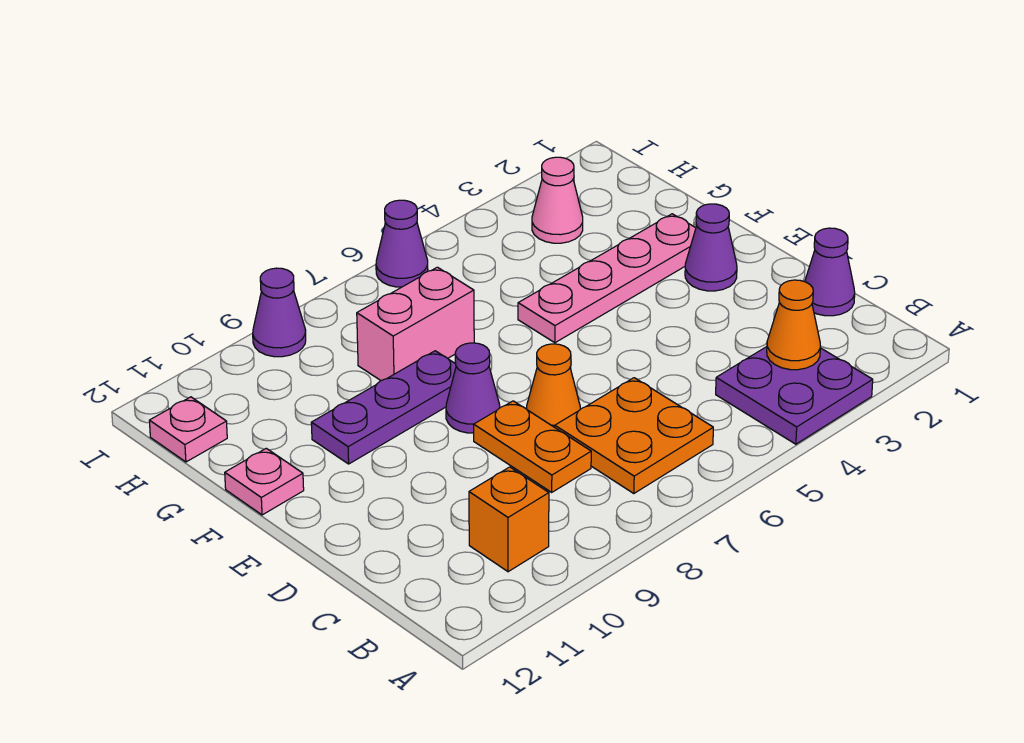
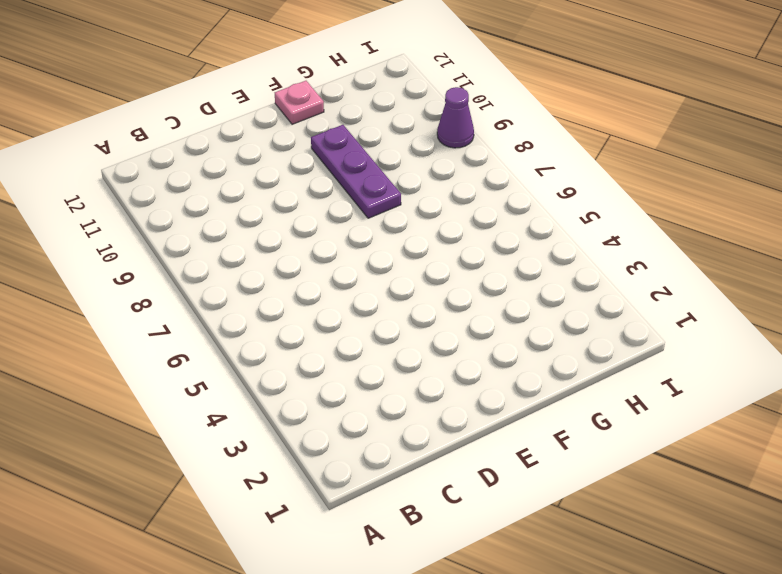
none -> purple 2x2 plate [716,347,873,444]
none -> orange 2x2 plate [555,378,713,494]
none -> orange 1x1 brick [469,467,549,572]

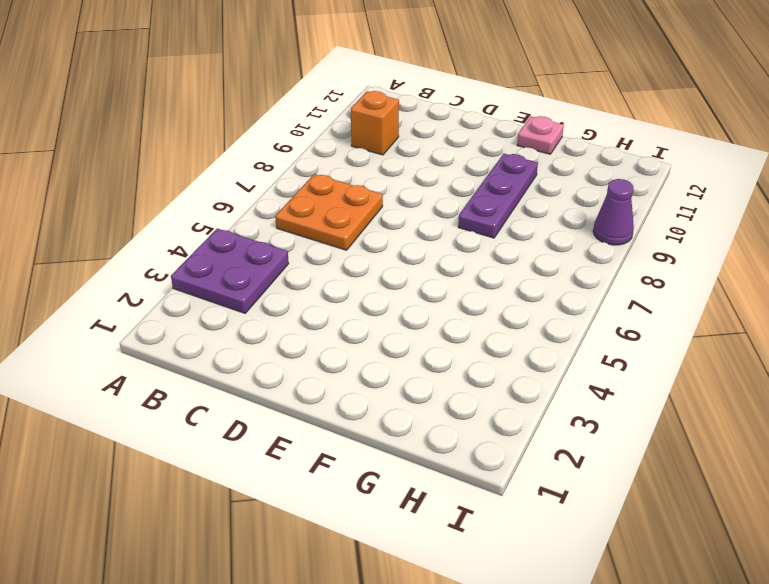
none -> purple 1x1 cone [805,228,855,316]
none -> orange 1x2 plate [474,401,591,492]
none -> orange 1x1 cone [527,344,580,427]

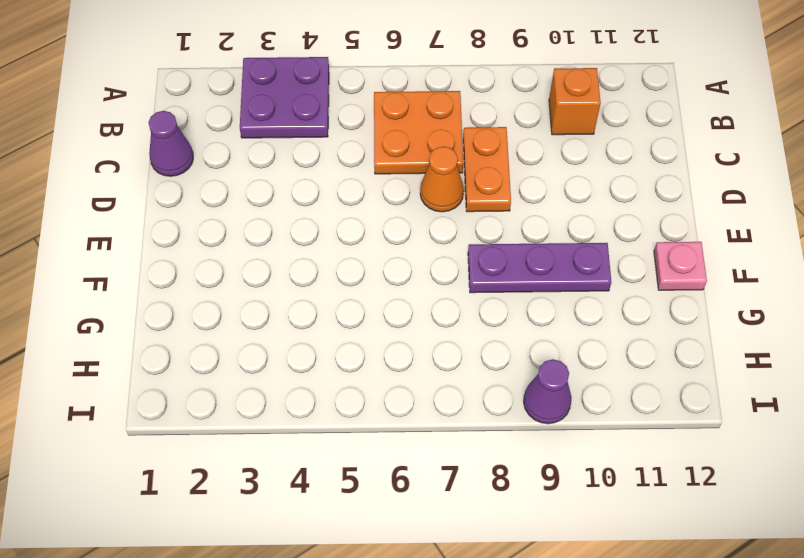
none -> purple 1x1 cone [685,204,737,291]
none -> purple 1x1 cone [446,343,500,433]
none -> pink 1x4 plate [518,214,696,343]

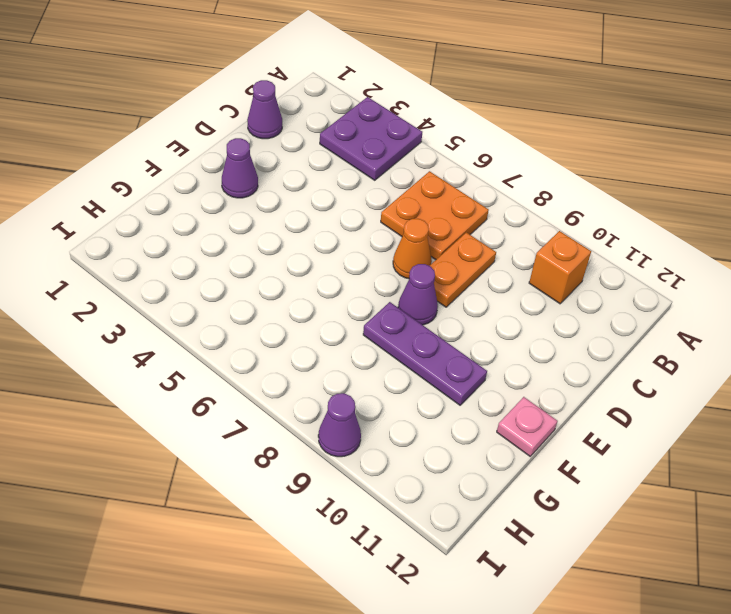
none -> pink 1x4 plate [518,214,696,343]
none -> pink 1x2 brick [357,267,474,381]
none -> pink 1x1 cone [532,157,583,243]

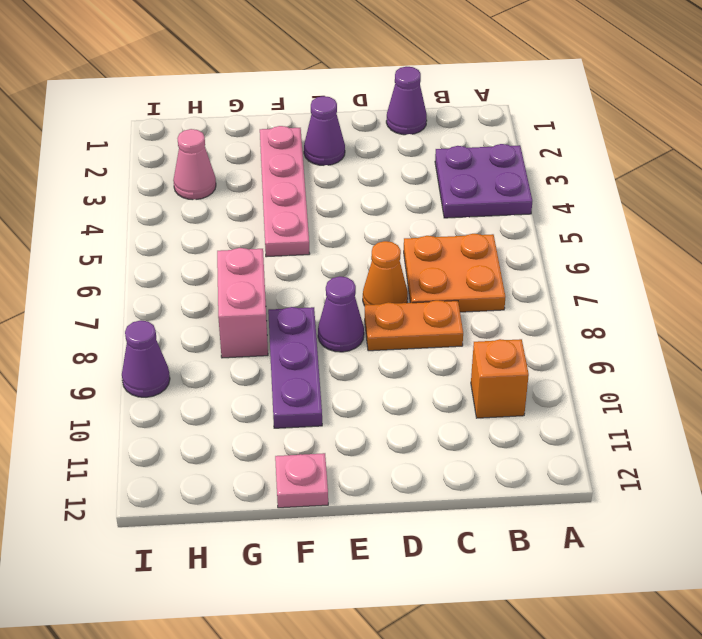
none -> pink 1x1 plate [149,397,227,462]
none -> purple 1x1 cone [376,200,428,287]
none -> orange 1x1 cone [767,280,820,370]

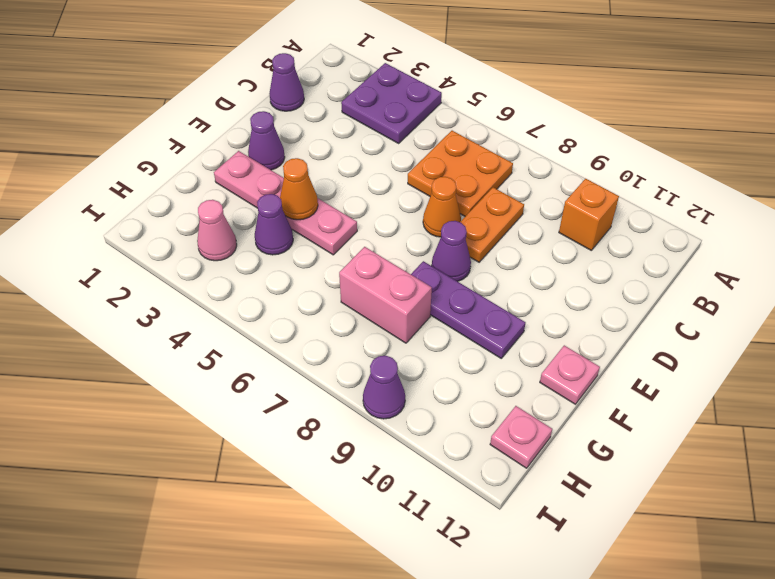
orange 1x1 cone [280,158,318,220] -> orange 1x1 cone moved to [767,280,820,370]
purple 1x1 cone [255,194,293,255] -> purple 1x1 cone moved to [376,200,428,287]

